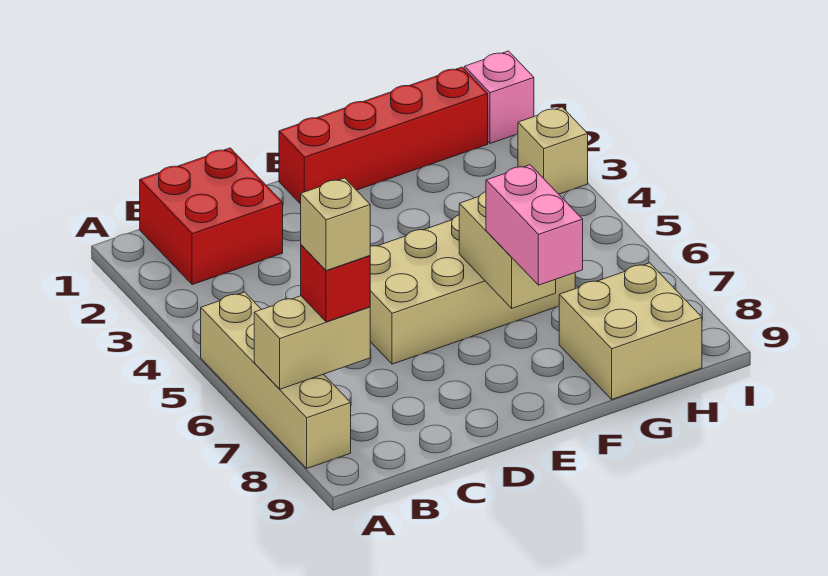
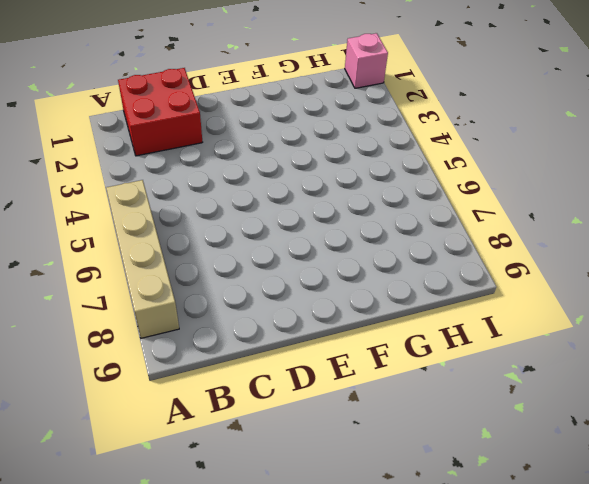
none -> tan 2x4 brick [370,215,575,364]
none -> red 1x4 brick [279,67,488,204]
none -> tan 2x2 brick [559,263,702,399]

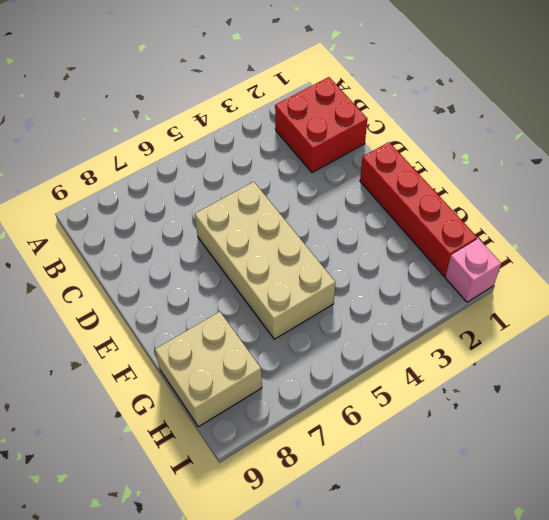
none -> tan 1x4 brick [201,292,351,468]
none -> tan 1x1 brick [518,107,588,194]
none -> tan 1x2 brick [254,296,370,389]

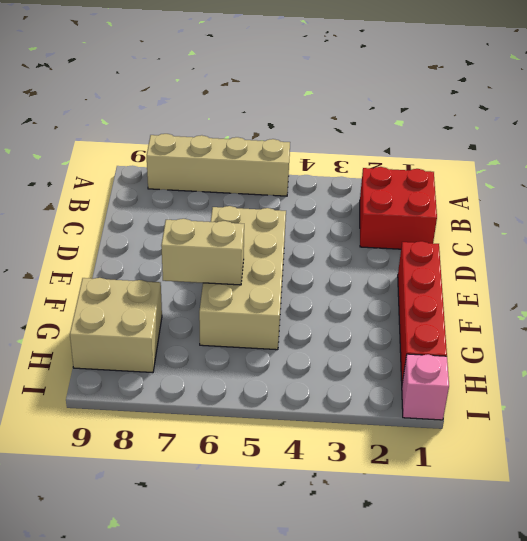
none -> tan 1x1 brick [518,107,588,194]
none -> tan 1x2 brick [254,296,370,389]
none -> red 1x1 brick [301,245,370,322]

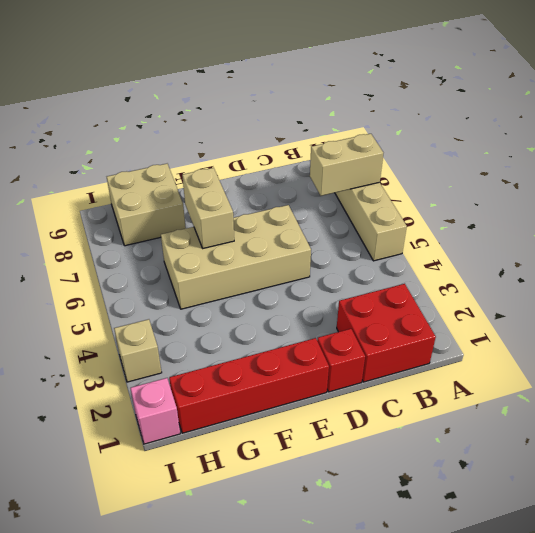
red 1x1 brick [317,329,365,392] -> red 1x1 brick moved to [301,245,370,322]
none -> pink 1x2 brick [486,165,583,285]
none -> tan 1x1 brick [301,178,370,271]

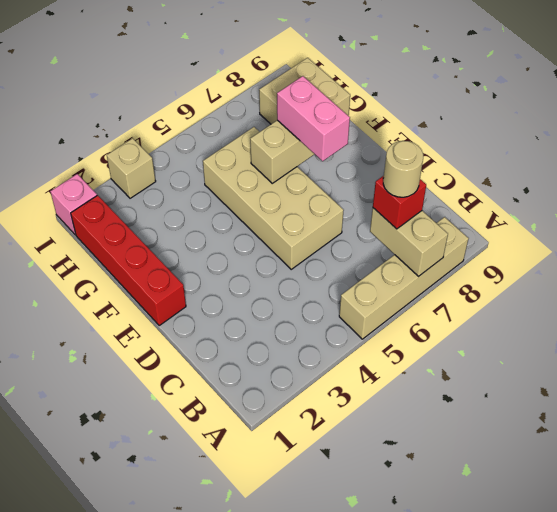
tan 1x1 round brick [383,141,423,197] -> tan 1x1 brick [301,178,370,271]
pink 1x2 brick [277,76,350,161] -> pink 1x2 brick turned to [486,165,583,285]
none -> red 2x2 brick [140,148,283,285]

